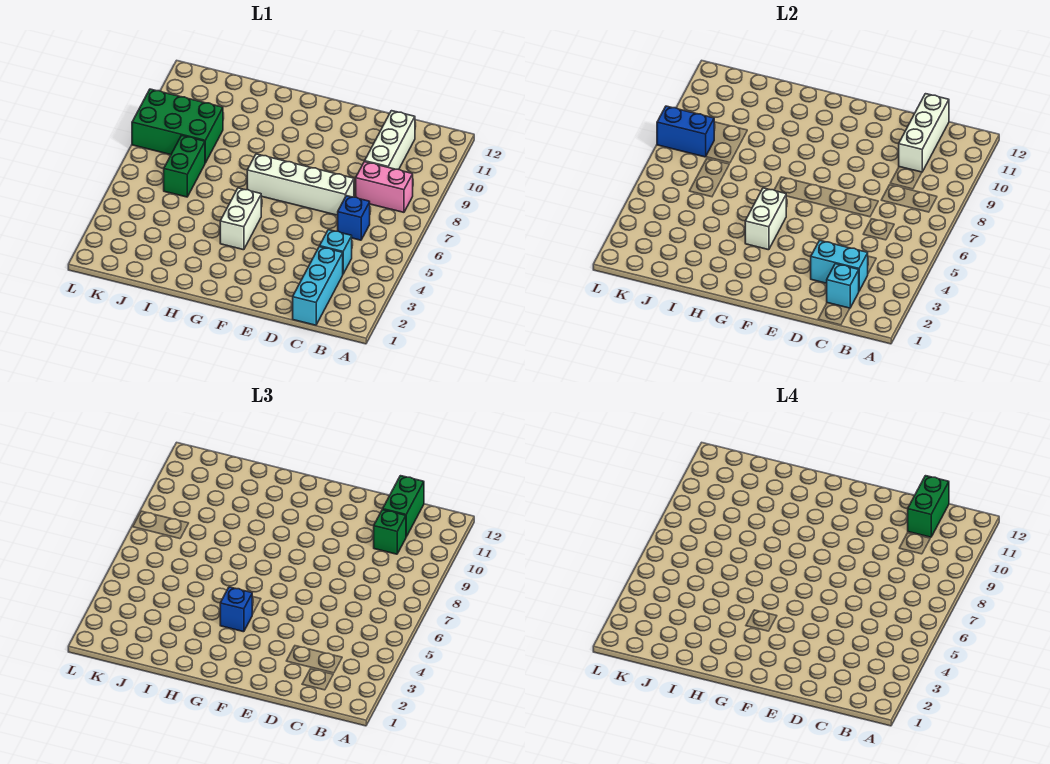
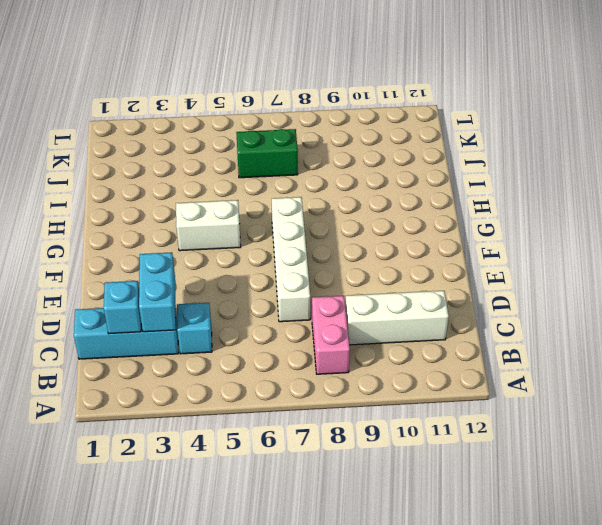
none -> blue 1x1 brick [338,196,370,240]
none -> green 2x3 brick [132,89,223,163]
none -> white 1x3 brick [899,94,949,172]

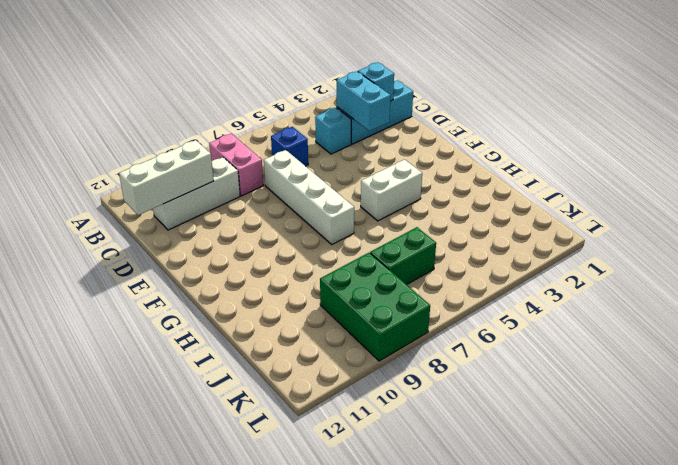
none -> white 1x2 brick [745,188,786,250]
none -> blue 1x2 brick [657,106,714,157]
none -> green 1x1 brick [374,510,406,554]

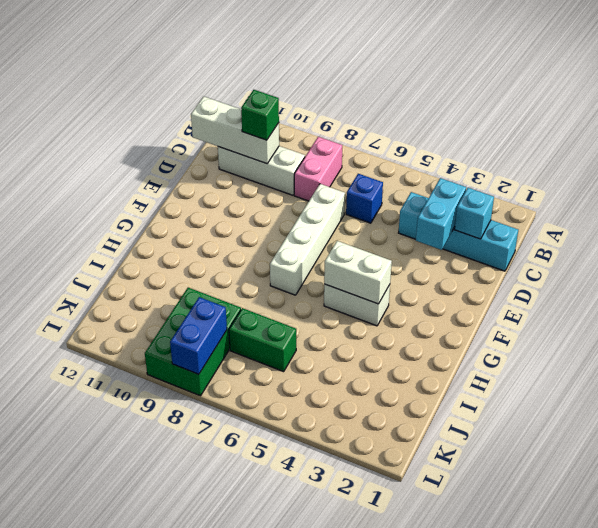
none -> green 1x2 brick [383,476,424,537]
none -> blue 1x1 brick [220,587,252,632]
none -> green 1x2 brick [908,476,949,537]

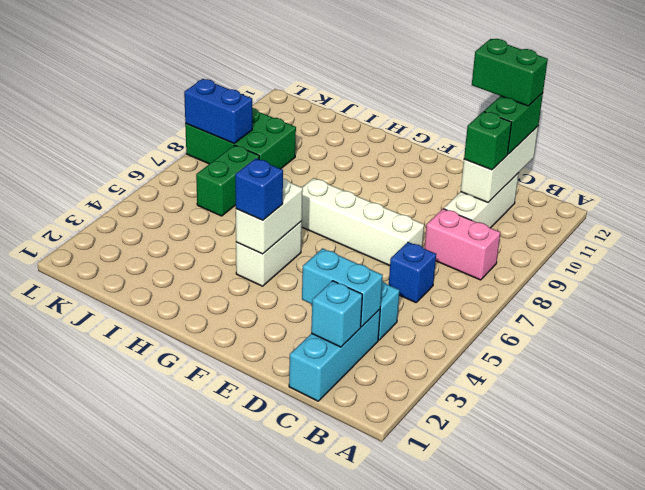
green 1x2 brick [472,39,548,106] -> green 1x2 brick turned to [908,476,949,537]

